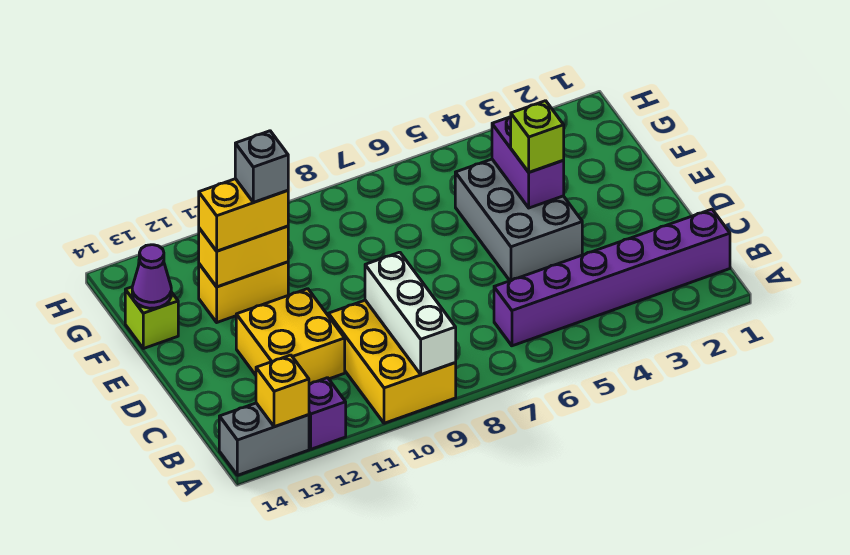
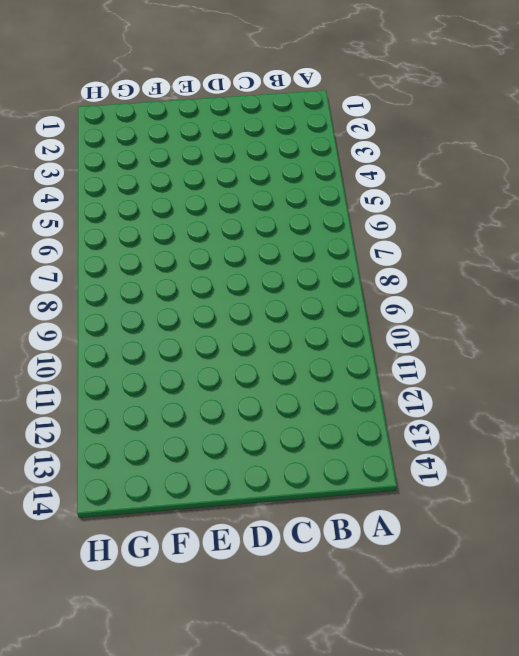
none -> yellow 2x3 brick [328,300,456,423]
none -> purple 1x1 brick [309,378,346,449]
none -> grey 1x2 brick [219,403,309,475]

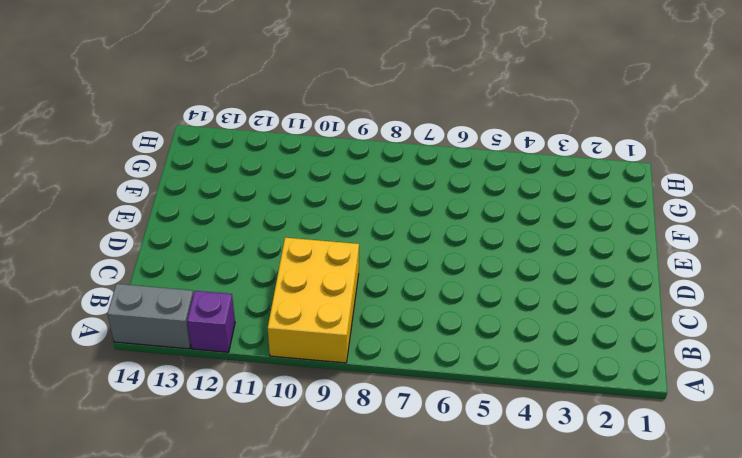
none -> purple 1x6 brick [494,209,730,346]
none -> yellow 2x2 brick [236,289,345,384]
none -> grey 2x3 brick [455,159,582,281]

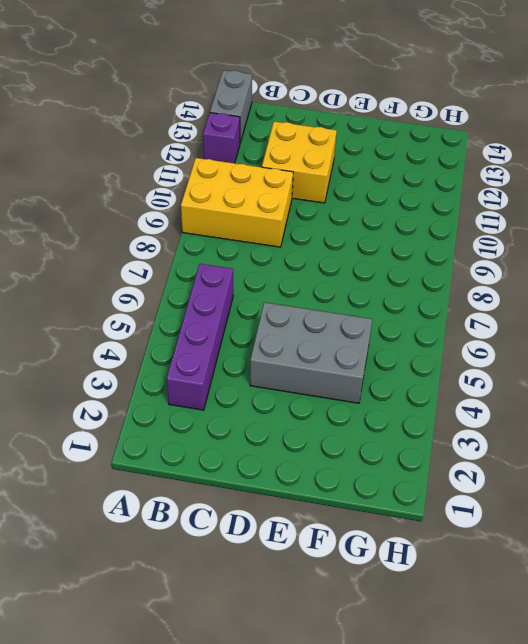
purple 1x4 brick [166,264,233,410] -> purple 1x6 brick [494,209,730,346]
none -> yellow 1x2 brick [199,262,288,322]
none -> lime 1x1 brick [125,287,178,349]
none -> white 1x3 brick [365,252,456,375]

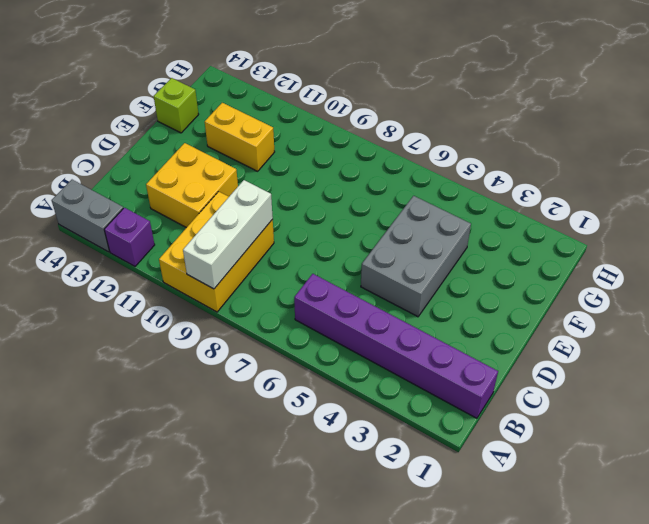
none -> yellow 1x1 brick [256,355,309,427]
none -> purple 1x2 brick [492,117,564,208]
none -> yellow 1x2 brick [199,226,288,287]

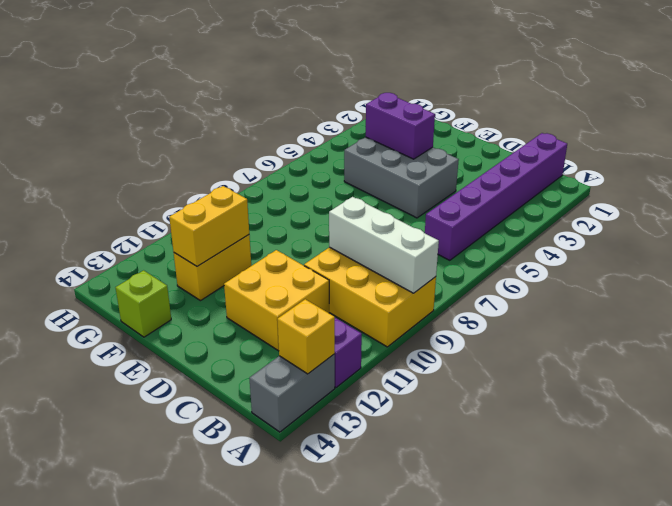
none -> purple 1x1 cone [132,245,171,308]
none -> lime 1x1 brick [511,101,564,172]
none -> yellow 1x2 brick [199,179,288,251]

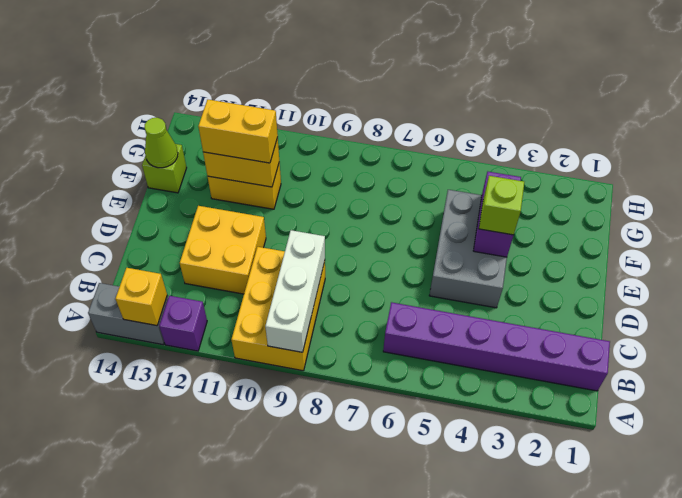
lime 1x1 cone [145,118,178,168] -> purple 1x1 cone [132,245,171,308]
none -> grey 1x1 brick [235,131,288,202]

